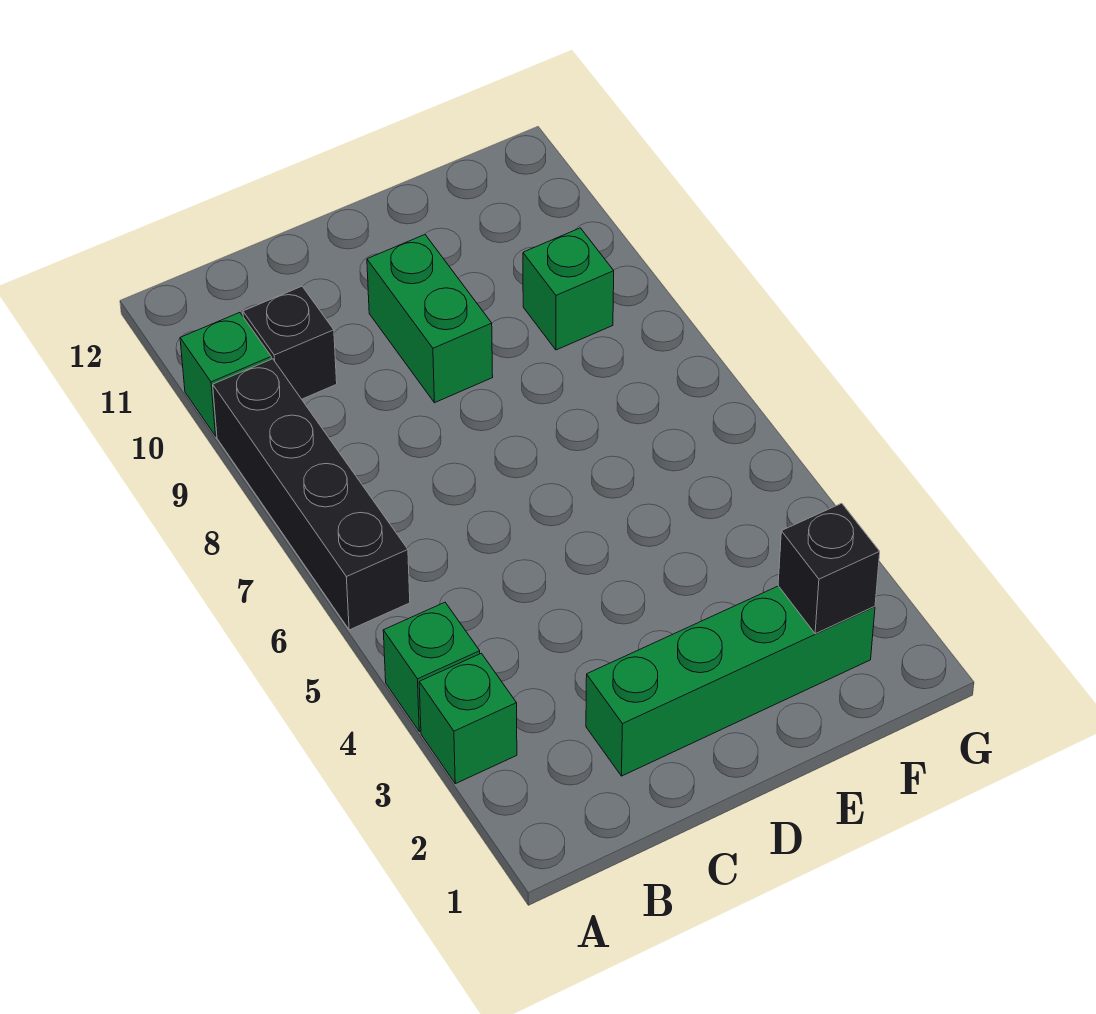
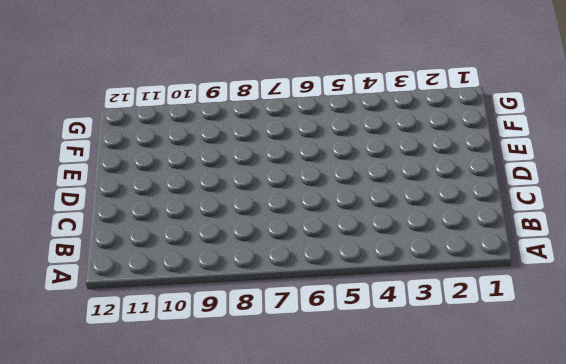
none -> green 1x1 brick [419,653,517,784]
none -> green 1x1 brick [383,602,480,732]

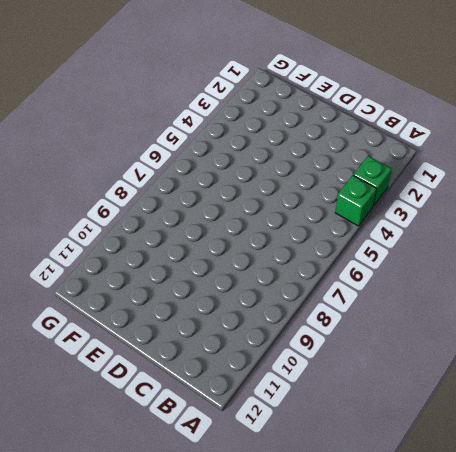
none -> black 1x4 brick [213,359,410,630]
none -> green 1x1 brick [180,313,271,436]

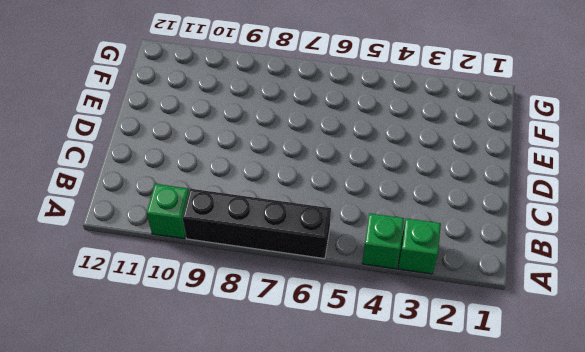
none -> black 1x1 brick [243,286,337,399]
none -> green 1x4 brick [586,586,875,776]

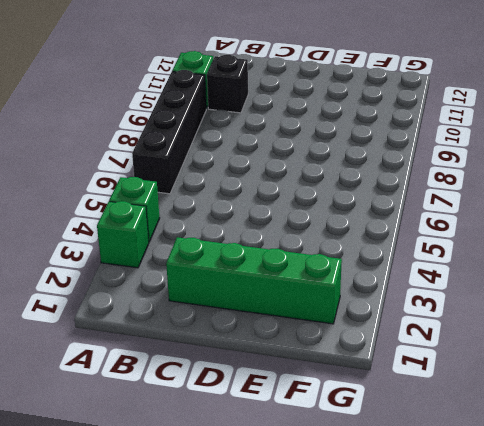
none -> green 1x2 brick [367,235,493,403]
none -> green 1x1 brick [523,228,614,350]

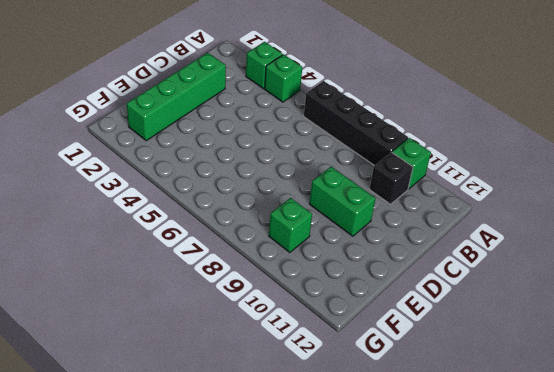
none -> black 1x1 brick [778,503,880,634]

